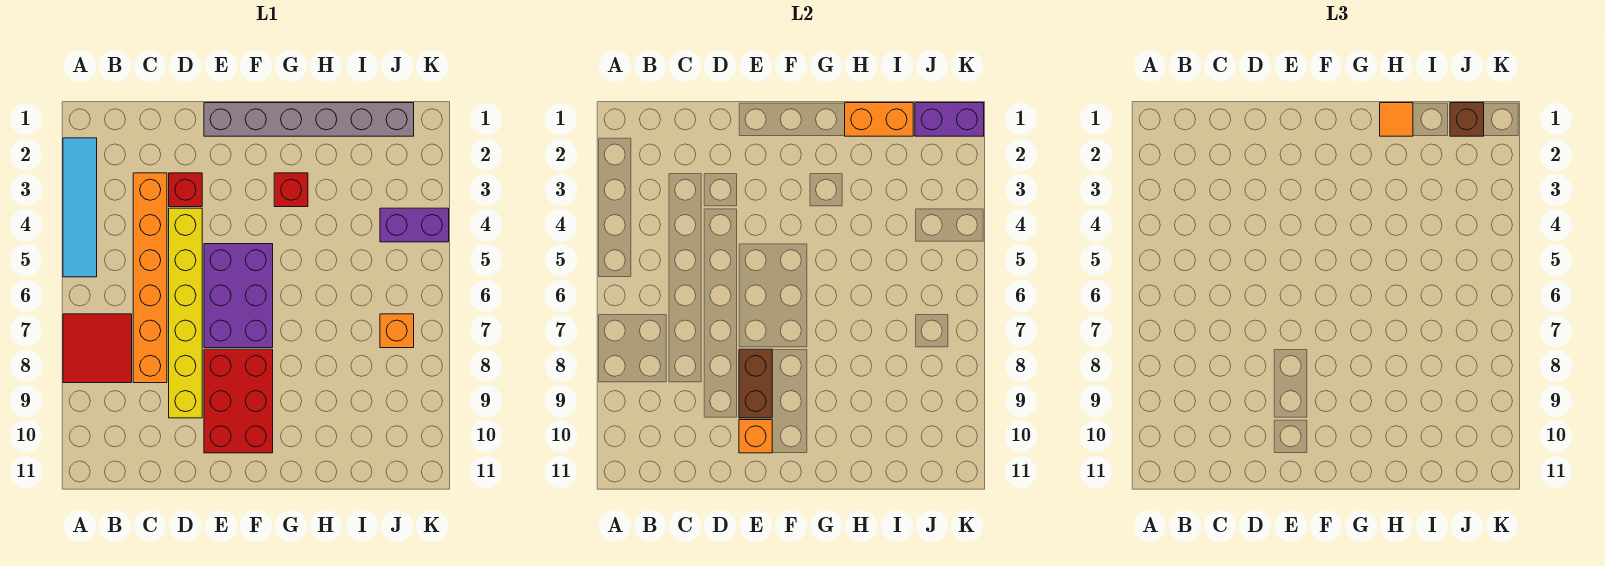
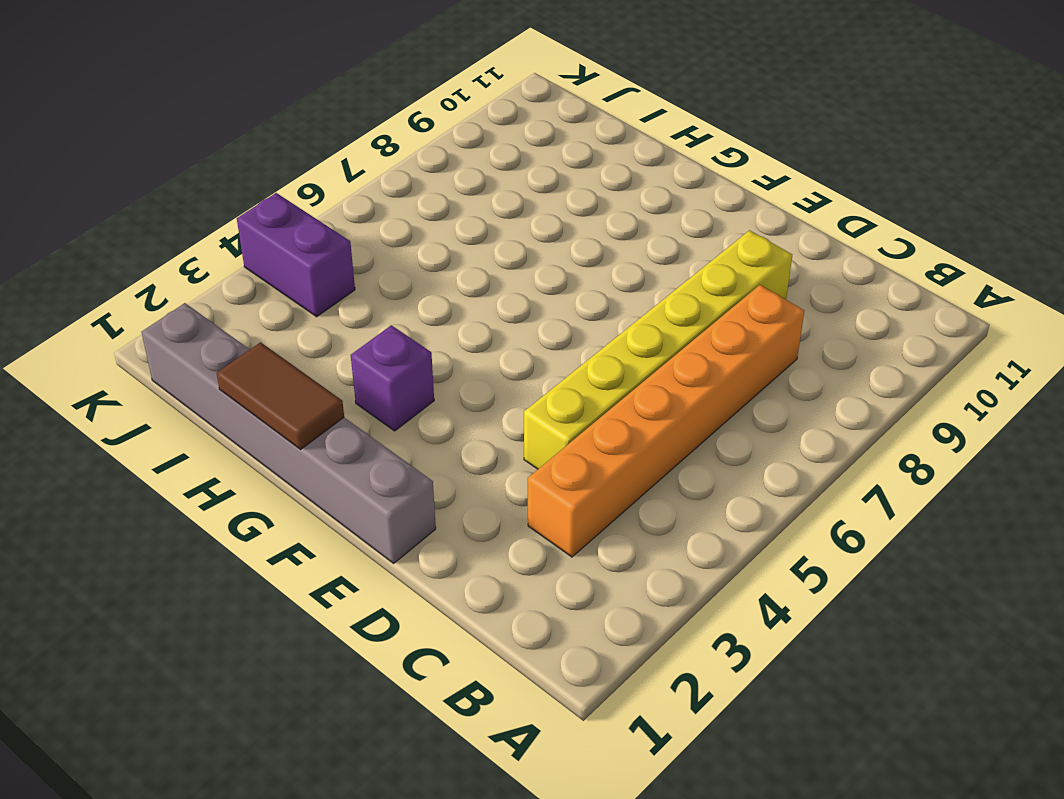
brown 1x2 tile [217,342,344,450] -> orange 1x2 brick [845,103,913,136]
purple 1x1 brick [351,325,434,431] -> red 1x1 brick [274,173,308,207]
none -> cyan 1x4 tile [63,138,97,277]
none -> red 2x2 tile [63,314,132,383]
none -> red 1x1 brick [169,173,202,207]

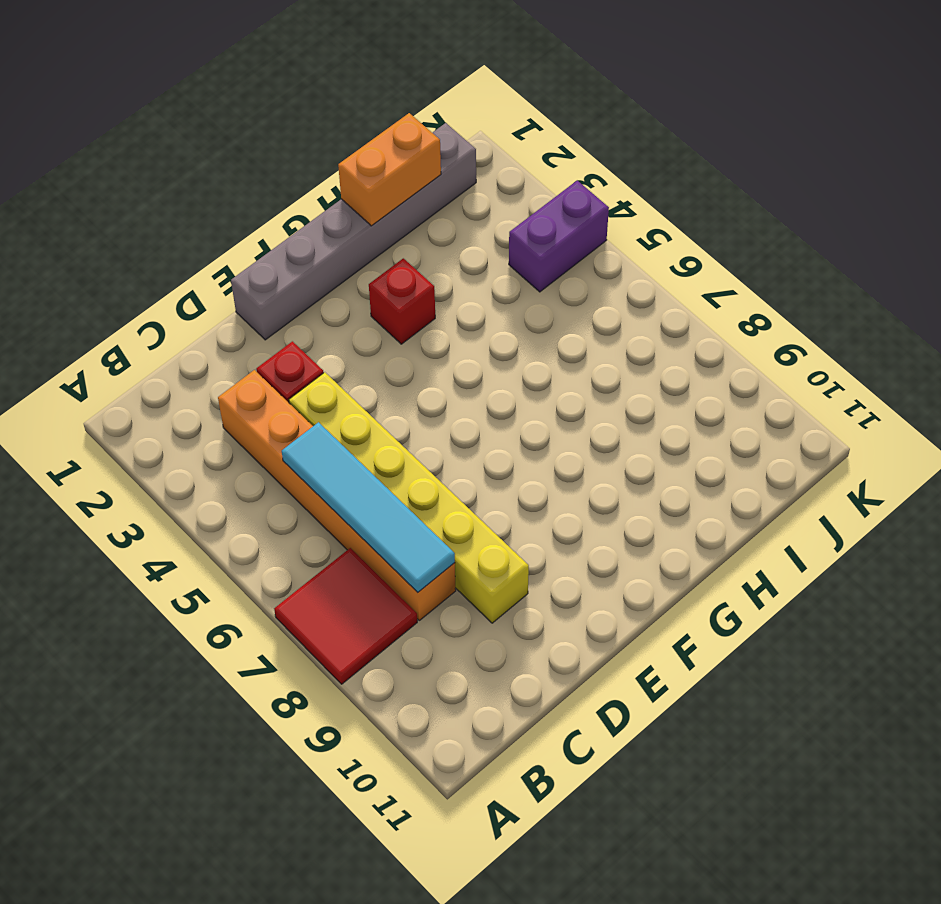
cyan 1x4 tile [282,422,455,592] -> cyan 1x4 tile moved to [63,138,97,277]
none -> purple 2x3 brick [204,244,273,348]
none -> red 2x3 brick [204,349,273,453]
none -> orange 1x1 brick [380,314,414,348]

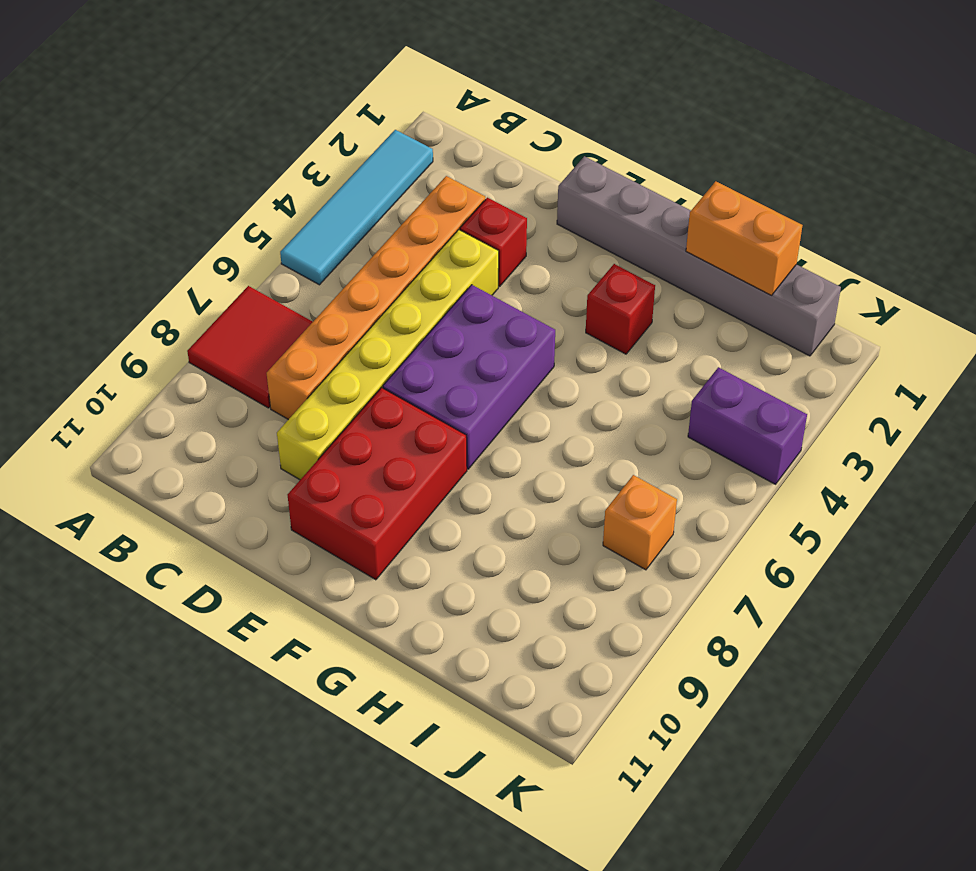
none -> brown 1x2 brick [739,349,772,418]
none -> orange 1x1 brick [739,420,772,453]
none -> purple 1x2 brick [915,103,984,136]

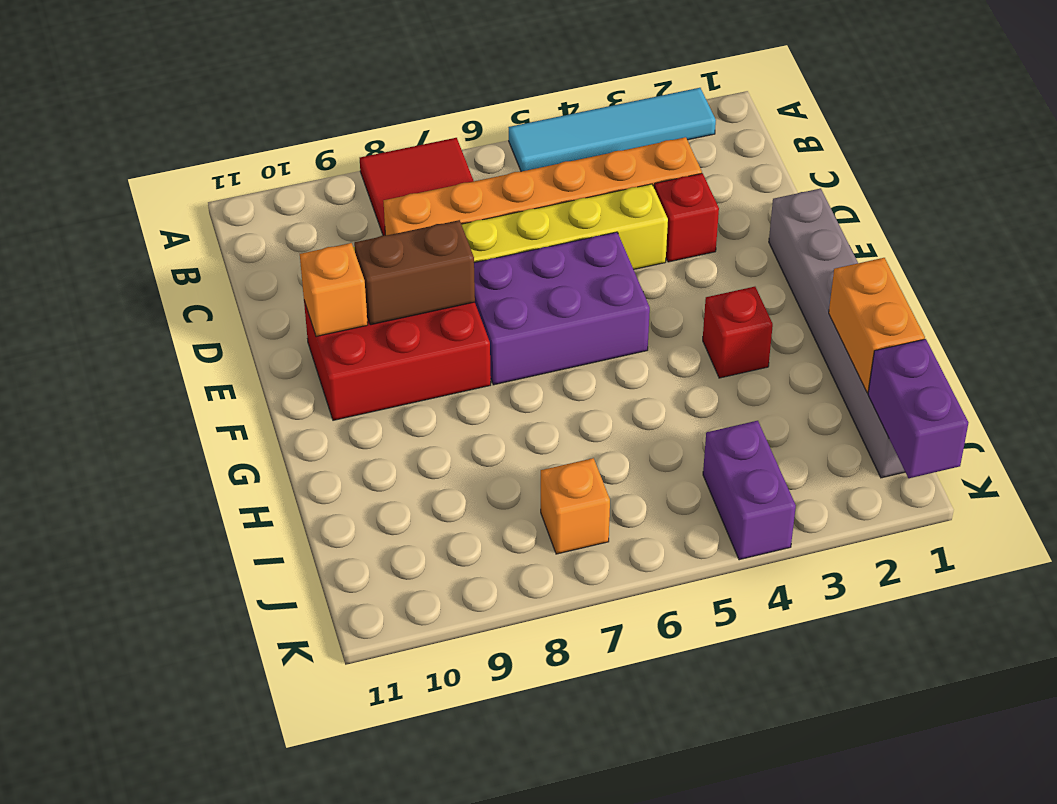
none -> orange 1x1 tile [1380,103,1413,136]
none -> brown 1x1 brick [1450,103,1484,136]

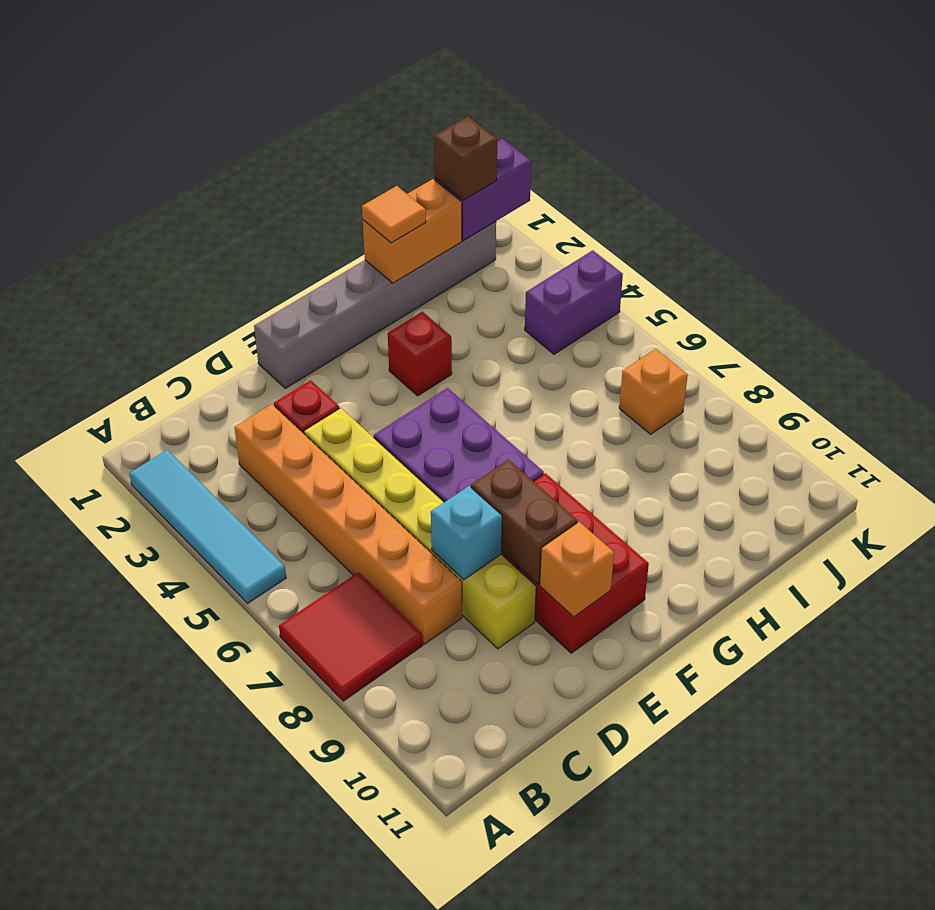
cyan 1x1 brick [431,486,502,580] -> none

